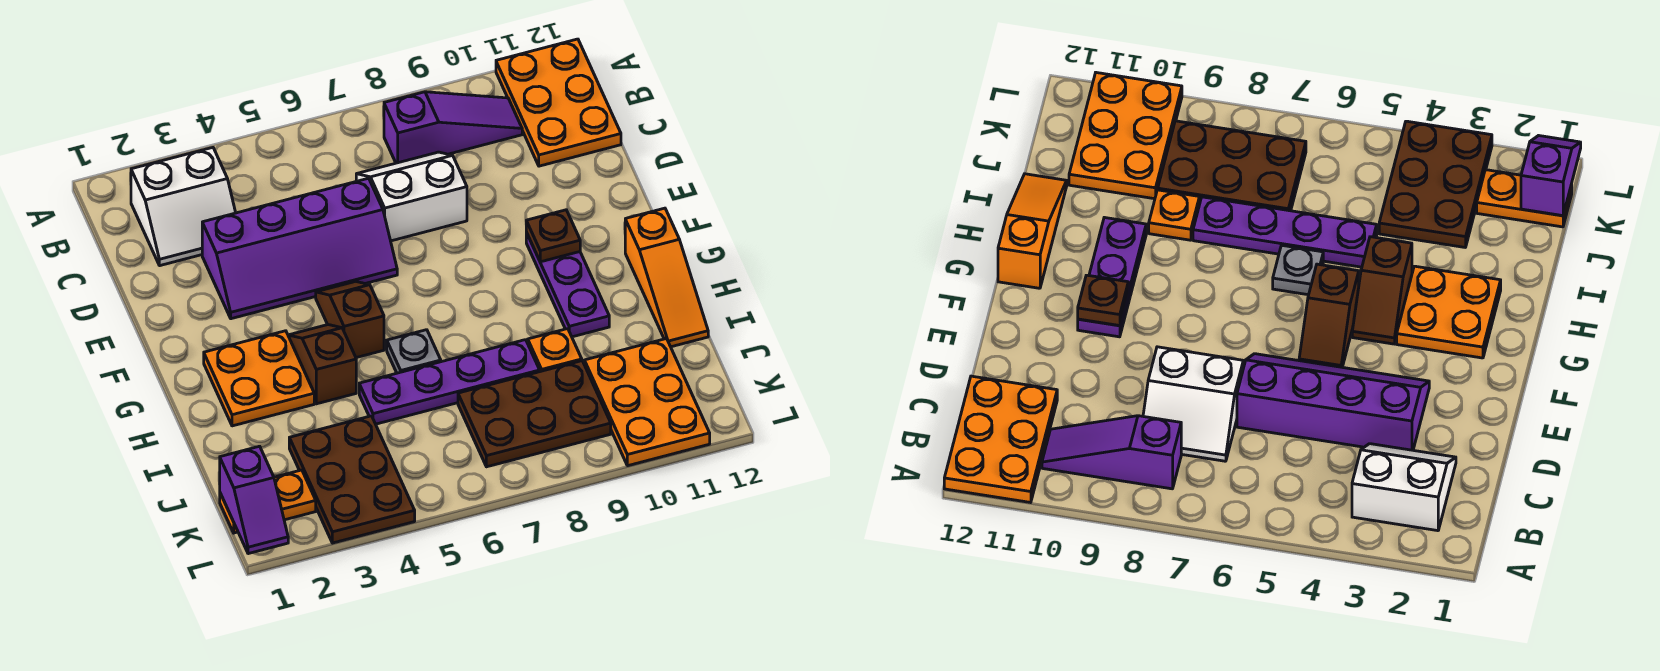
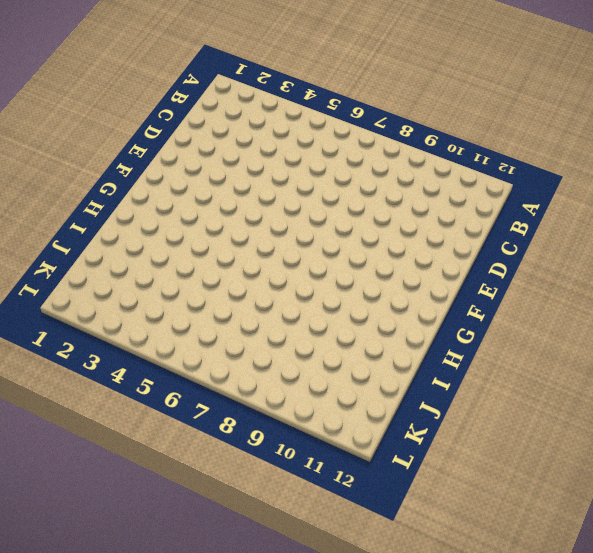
none -> orange 2x3 plate [496,39,621,166]
none -> white 2x2 slope [131,148,236,266]
none -> purple 1x3 slope [384,92,522,163]

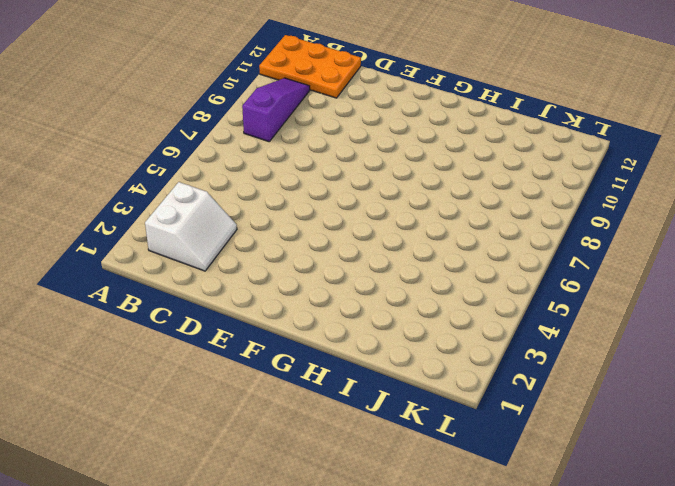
none -> white 2x2 slope [356,152,467,241]
none -> purple 2x4 slope [202,178,397,319]
none -> brown 1x2 slope [316,281,384,358]

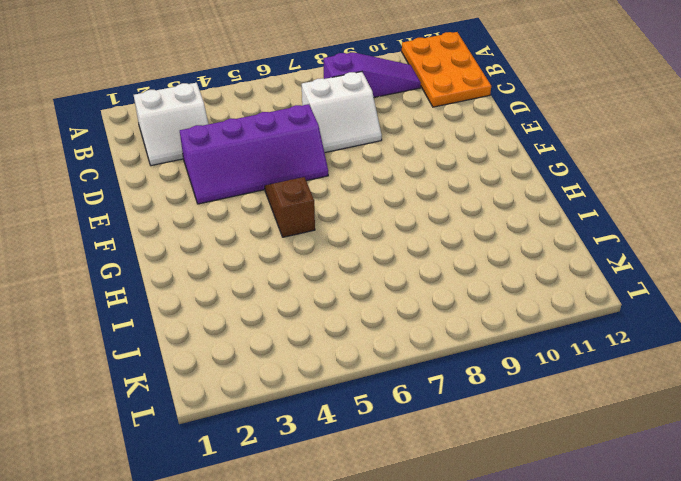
white 2x2 slope [302,72,382,153] -> white 2x2 slope turned to [356,152,467,241]
none -> purple 1x3 plate [526,232,609,337]
none -> orange 2x2 plate [204,331,314,426]
none -> brown 1x2 slope [288,325,356,404]

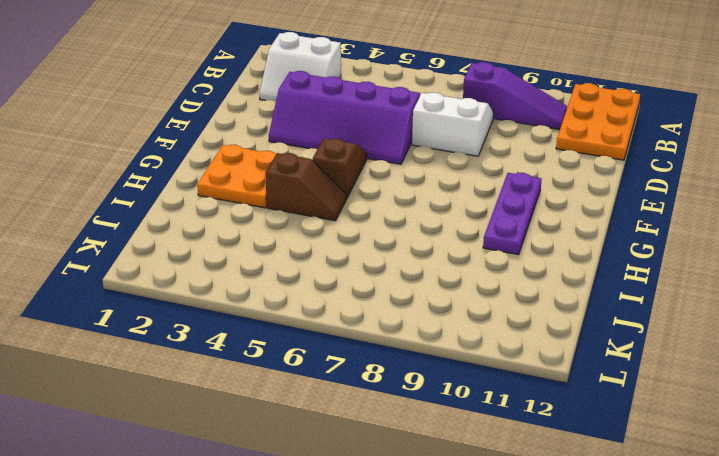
brown 1x2 slope [265,153,346,221] -> brown 1x2 slope turned to [288,325,356,404]
none -> orange 1x3 slope [625,208,708,347]
none -> grey 1x1 plate [387,330,441,373]
none -> purple 1x4 plate [359,340,540,424]

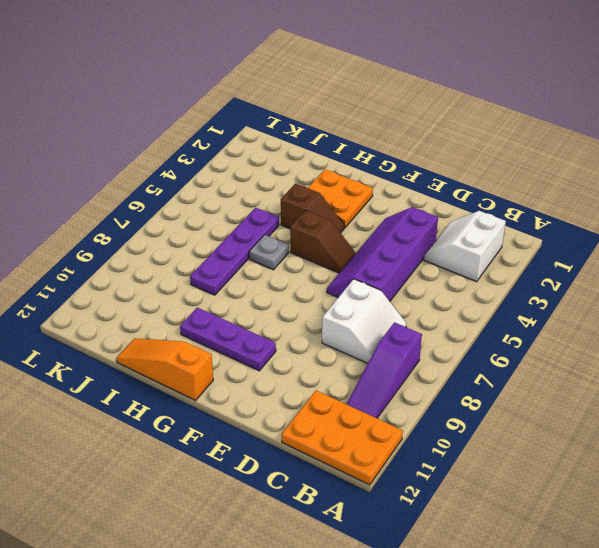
none -> orange 1x1 plate [528,329,582,372]
none -> brown 2x3 plate [289,416,415,543]
none -> brown 2x3 plate [458,361,611,467]

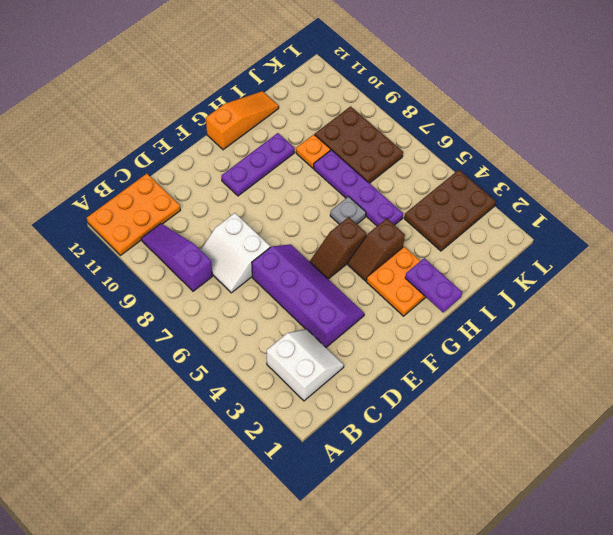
purple 1x2 plate [405,258,462,312] -> none
none -> orange 2x3 plate [584,339,710,466]
none -> orange 1x2 plate [220,470,316,533]
none -> brown 1x1 plate [526,210,580,262]

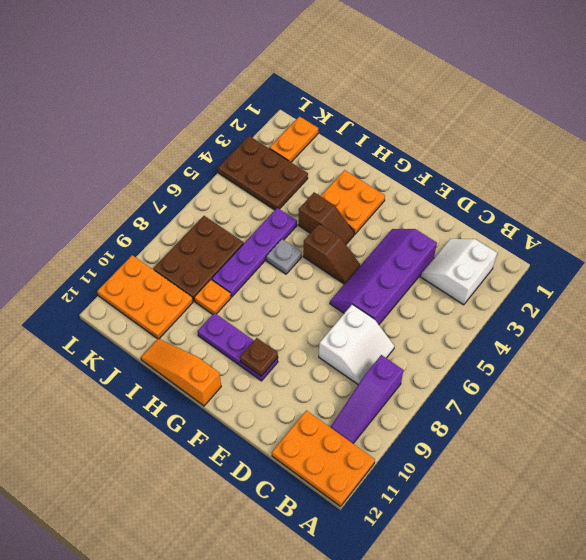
none -> purple 1x2 slope [220,446,288,554]

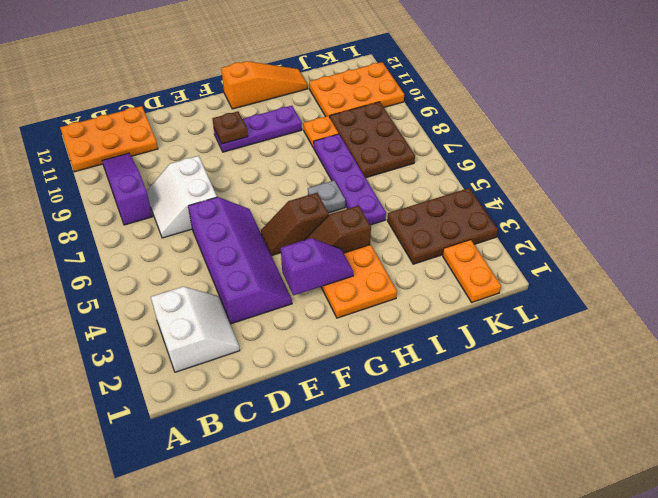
purple 1x2 slope [281,238,353,295] -> purple 1x2 slope moved to [220,446,288,554]

